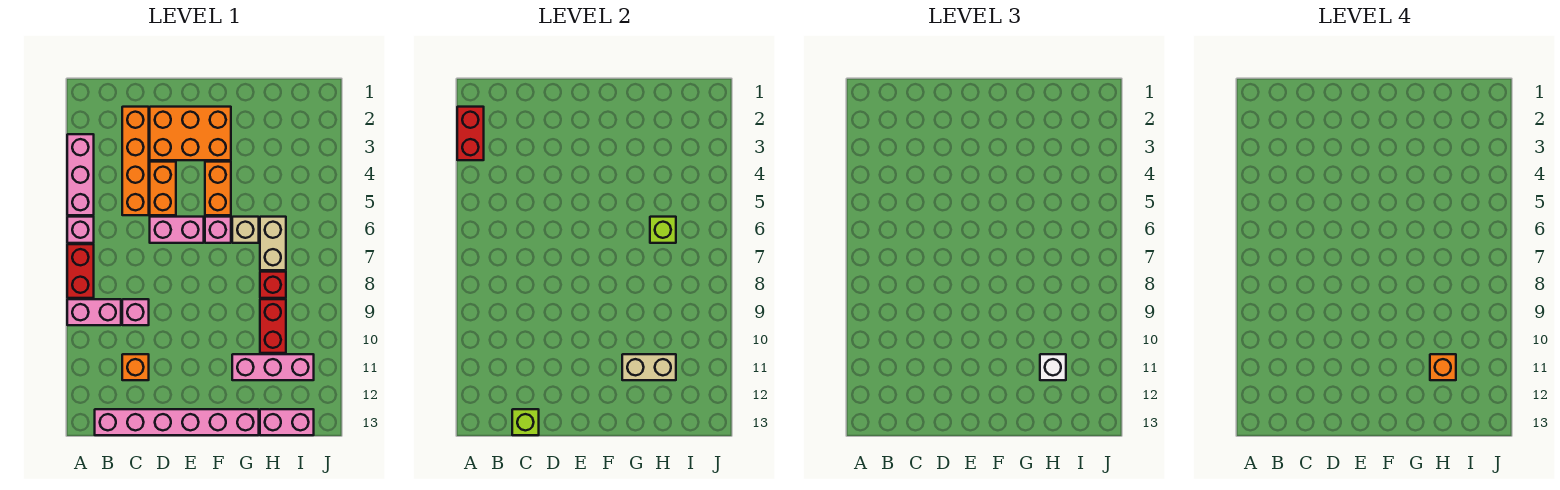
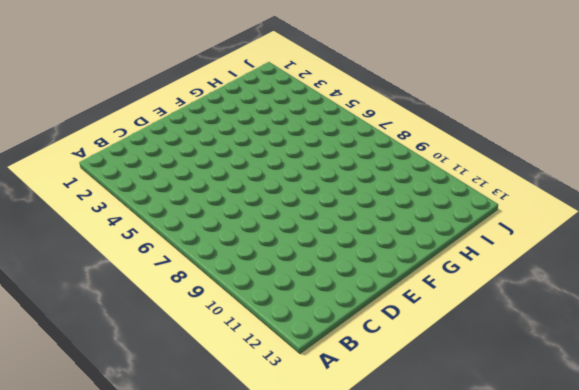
none -> pink 1x3 brick [67,134,94,215]
none -> pink 1x1 brick [67,217,94,243]
none -> red 1x2 brick [67,244,94,298]

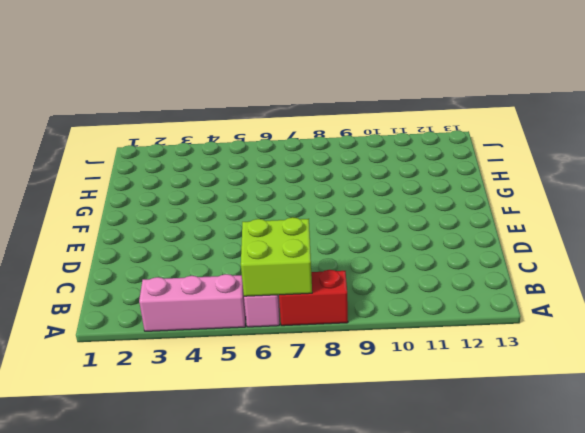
lime 2x2 brick [241,217,312,296] -> none
none -> pink 1x2 brick [67,299,121,325]
none -> pink 1x6 brick [95,409,259,435]
none -> orange 1x4 brick [122,107,149,215]

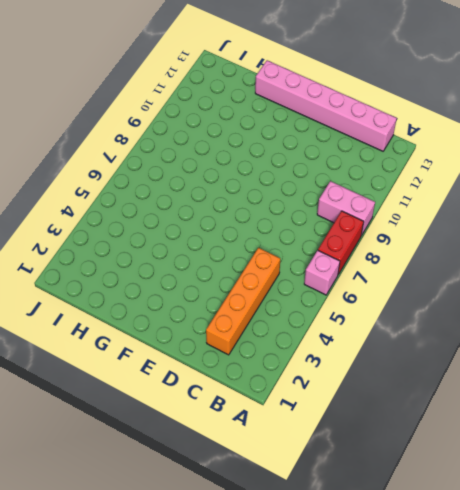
none -> pink 1x3 brick [67,134,94,215]
none -> pink 1x1 brick [122,299,149,325]
none -> orange 1x1 brick [122,354,149,380]

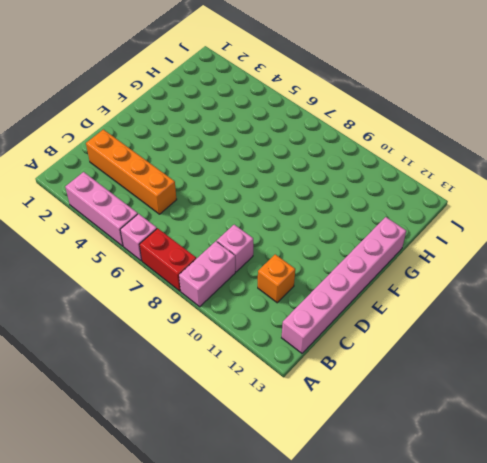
none -> orange 2x3 brick [150,107,231,160]
none -> orange 1x2 brick [150,162,176,215]
none -> pink 1x2 brick [150,217,204,243]

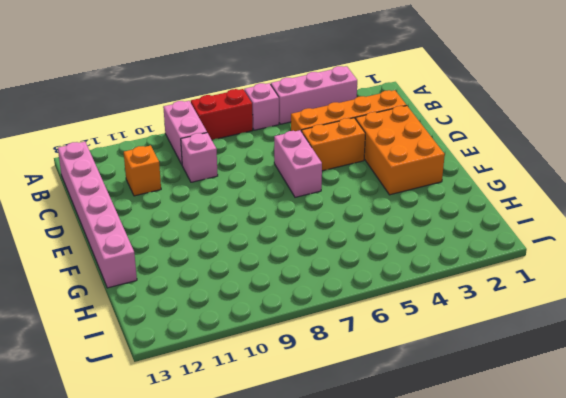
none -> orange 1x2 brick [205,162,231,215]
none -> pink 1x1 brick [205,217,231,243]
none -> tan 1x1 brick [232,217,259,243]

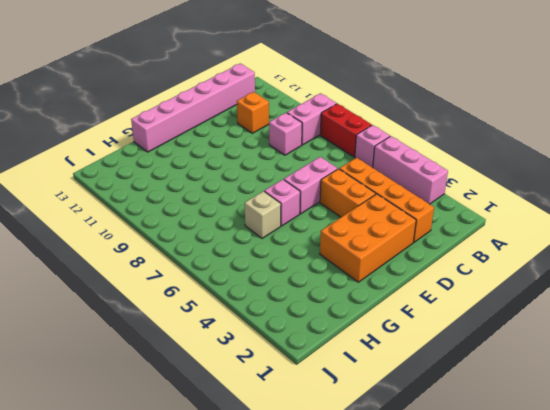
none -> orange 1x2 brick [205,162,231,215]
none -> pink 1x3 brick [232,354,314,380]
none -> tan 1x2 brick [260,217,286,270]

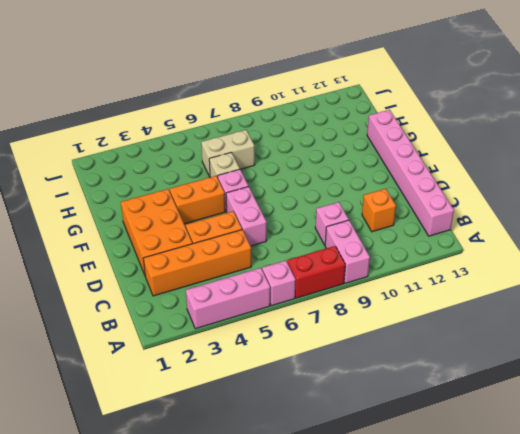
none -> pink 1x3 brick [232,354,314,380]
none -> red 1x1 brick [260,272,286,298]
none -> red 1x2 brick [260,299,286,353]

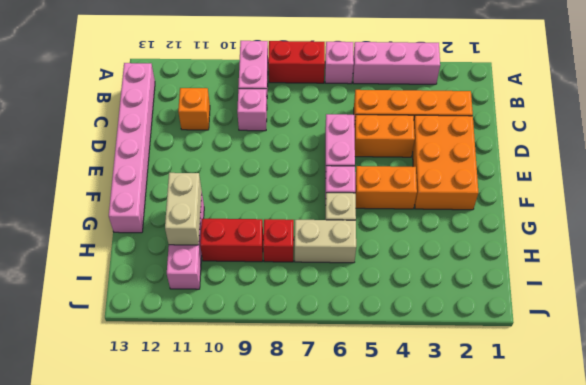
none -> pink 1x2 brick [260,409,314,435]
none -> red 1x2 brick [457,107,484,160]
none -> lime 1x1 brick [512,409,539,435]

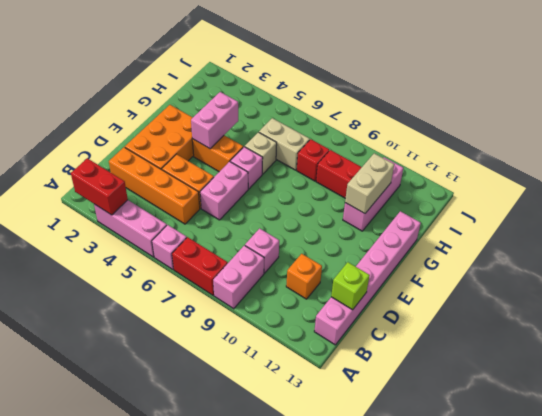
pink 1x2 brick [191,92,238,149] -> pink 1x2 brick moved to [260,409,314,435]
none -> lime 1x1 brick [650,217,676,243]
none -> white 1x1 brick [1040,354,1066,380]
none -> orange 1x1 brick [1430,354,1456,380]

